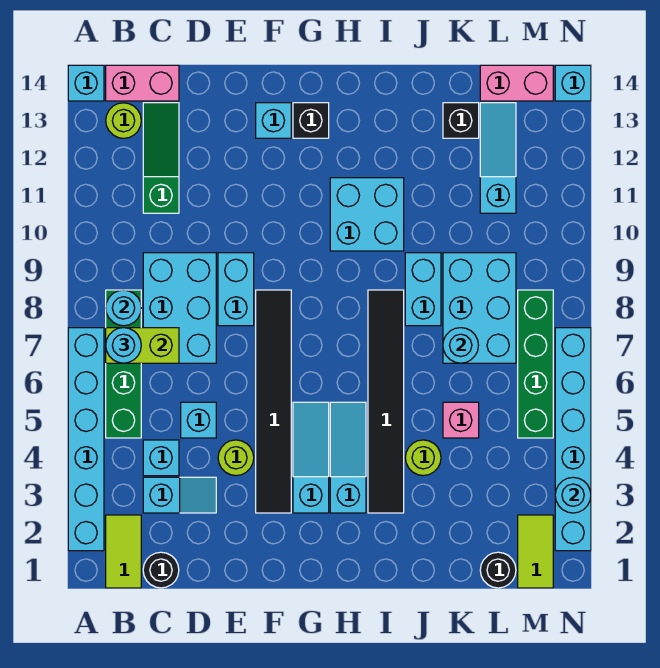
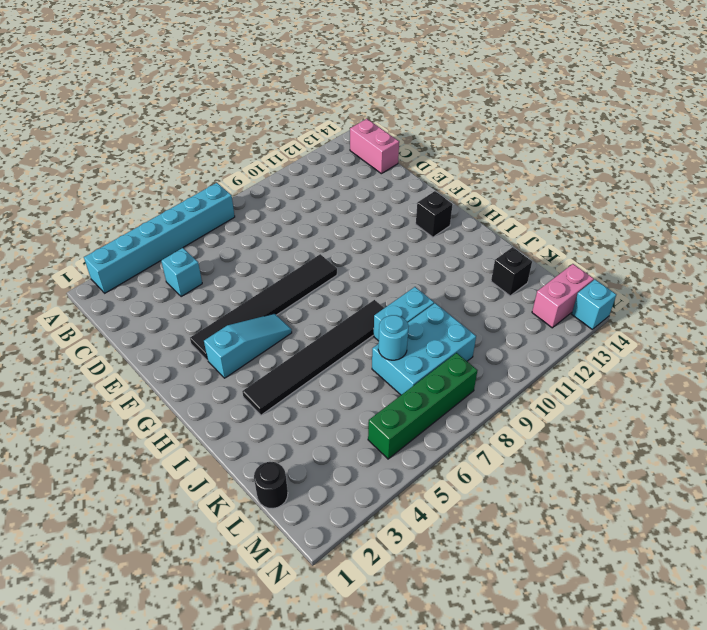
pink 1x2 brick [532,264,594,328] -> pink 1x2 brick turned to [480,65,553,101]
none -> cyan 1x1 brick [68,65,104,101]
none -> lime 1x2 tile [106,515,141,588]
none -> green 1x4 brick [106,290,141,438]
none -> lime 1x1 round brick [106,103,141,138]

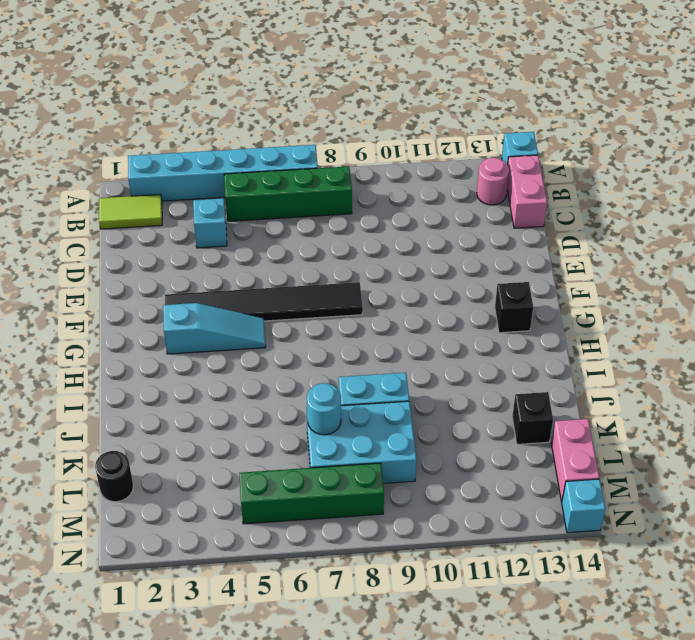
pink 1x1 round brick [477,158,509,205] -> lime 1x1 round brick [106,103,141,138]
none -> black 1x1 round brick [143,552,179,588]
none -> cyan 1x2 slope [143,477,216,513]
none -> cyan 2x3 brick [143,253,216,363]
none -> green 1x3 slope [143,103,179,213]

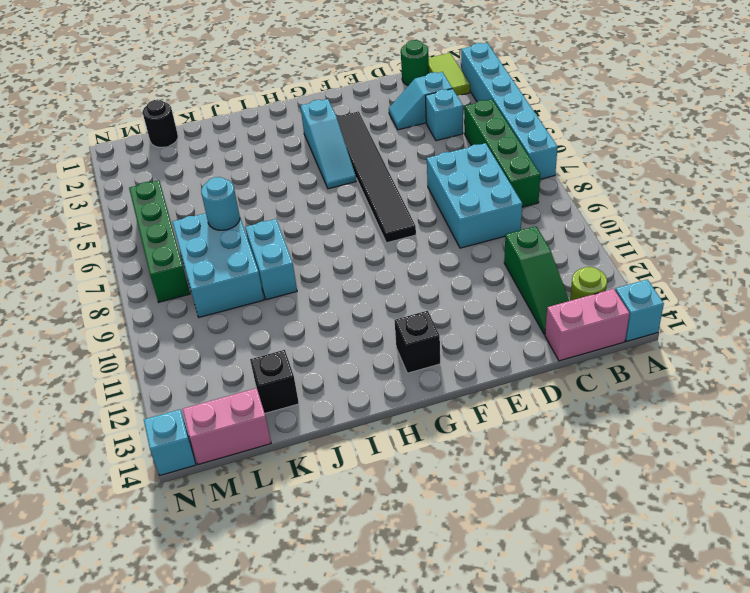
green 1x1 round brick [401,40,429,86] -> black 1x1 round brick [143,552,179,588]
none -> cyan 1x1 brick [181,402,216,438]
none -> lime 1x1 round brick [218,440,254,476]
none -> cyan 1x2 brick [218,253,254,326]
none -> cyan 1x1 brick [256,103,291,138]

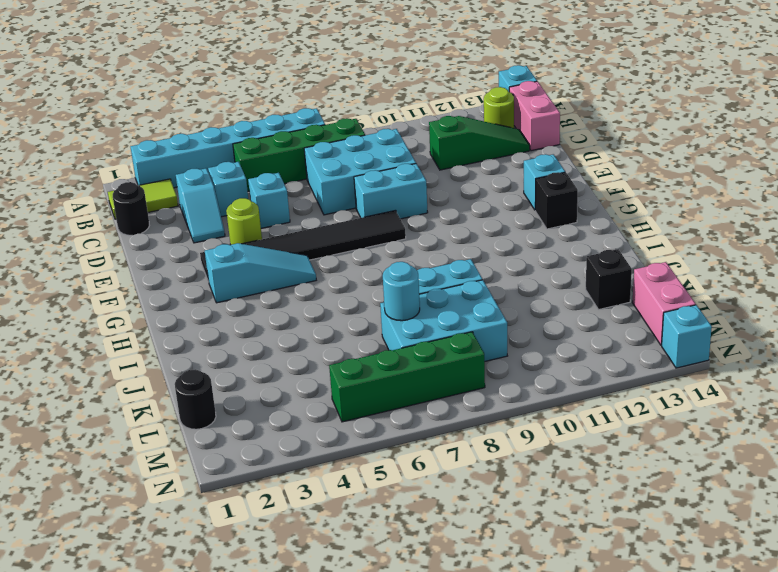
none -> cyan 1x3 slope [330,402,366,513]
none -> cyan 2x2 brick [330,178,404,251]
none -> black 1x6 tile [368,290,404,513]
none -> lime 1x1 round brick [405,440,441,476]

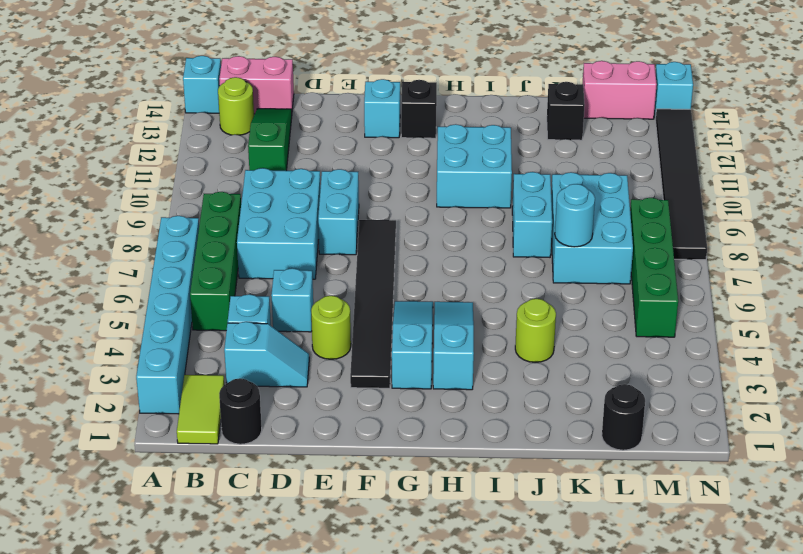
black 1x6 tile [655,109,707,260] -> black 1x6 tile moved to [368,290,404,513]
none -> pink 1x1 brick [443,402,479,438]
none -> cyan 1x3 slope [480,103,516,213]
none -> lime 1x2 tile [518,515,553,588]
none -> cyan 1x6 brick [555,328,591,551]

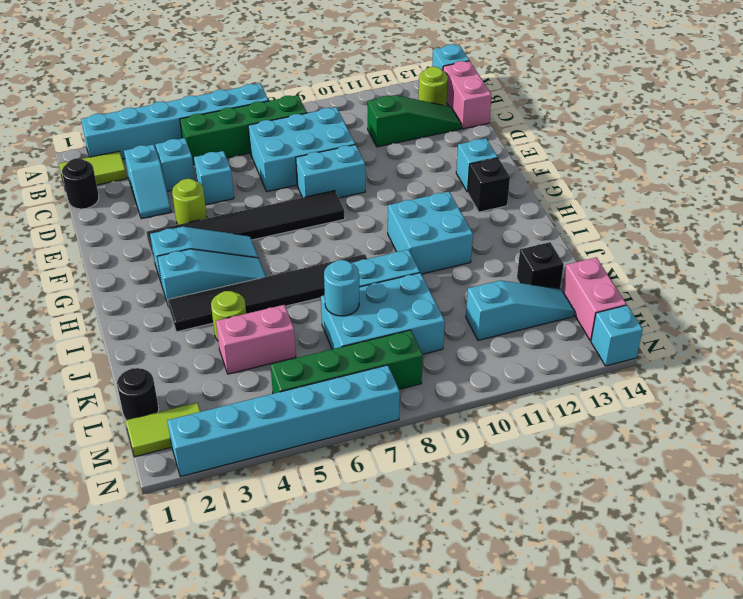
pink 1x2 brick [216,305,296,374] -> pink 1x1 brick [443,402,479,438]
none -> lime 1x2 brick [106,328,179,363]
none -> cyan 1x1 round brick [106,290,141,326]
none -> cyan 1x1 round brick [555,477,591,513]
none -> cyan 1x1 round brick [106,328,141,363]

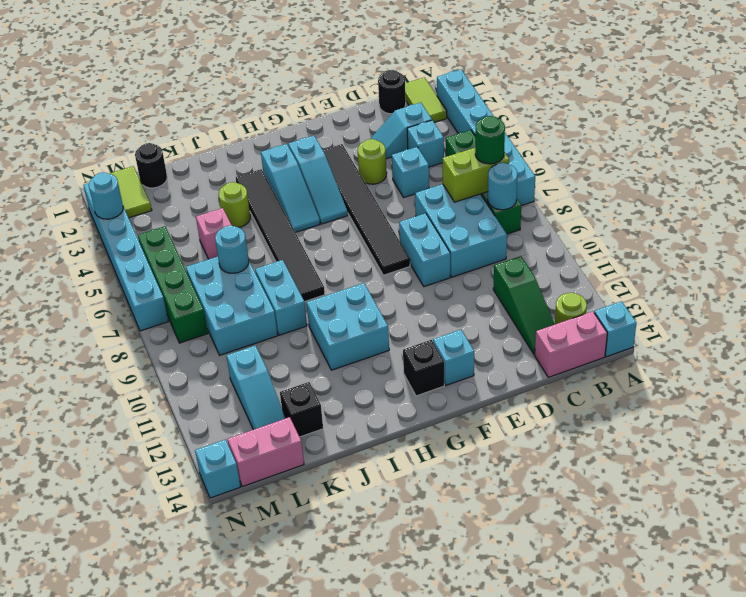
green 1x1 round brick [475,116,505,164] -> cyan 1x1 round brick [106,328,141,363]

